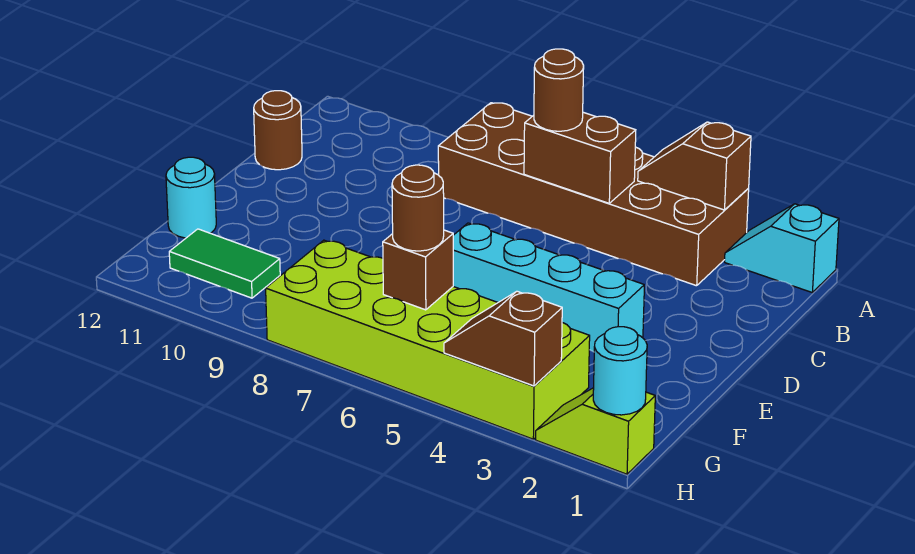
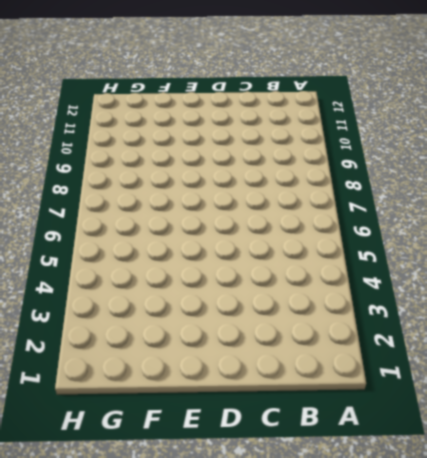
none -> cyan 1x2 slope [725,204,839,292]
none -> brown 2x6 brick [438,103,749,286]
none -> brown 1x1 round brick [254,91,302,170]

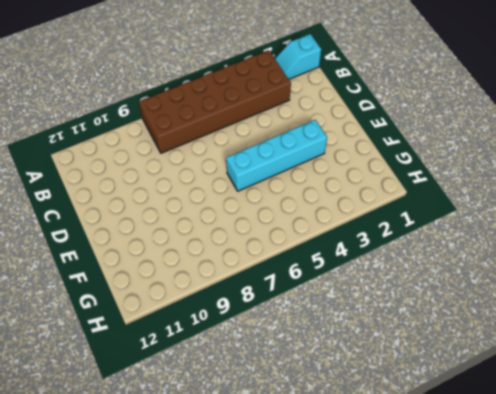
none -> brown 1x1 round brick [254,91,302,170]
none -> cyan 1x1 round brick [166,157,216,238]
none -> lime 2x6 brick [266,240,590,439]

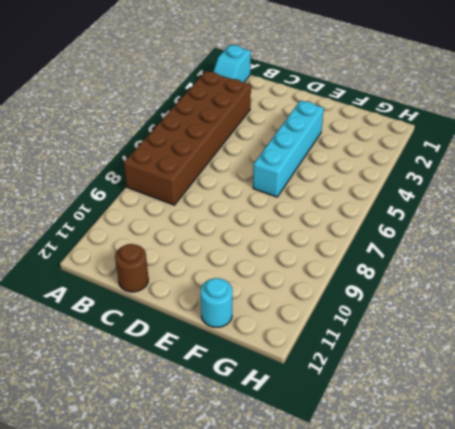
none -> lime 2x6 brick [266,240,590,439]
none -> green 1x2 tile [169,229,280,298]
none -> lime 1x2 slope [536,388,655,474]

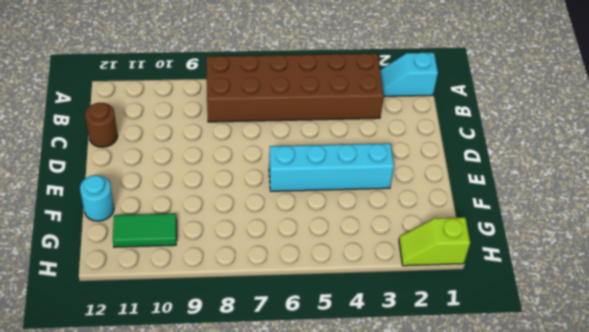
none -> lime 2x6 brick [266,240,590,439]
none -> brown 1x2 slope [638,122,751,210]
none -> brown 1x2 brick [524,112,636,203]

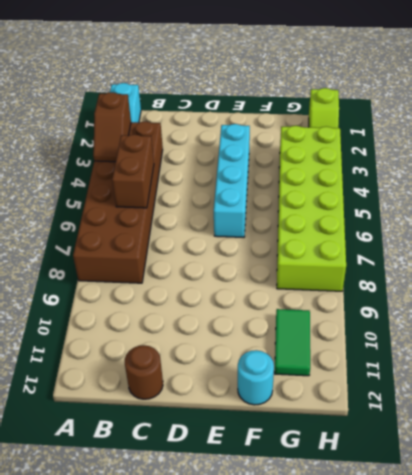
none -> brown 1x1 brick [383,230,453,310]
none -> cyan 1x1 round brick [593,327,647,415]
none -> brown 1x2 slope [444,291,562,386]

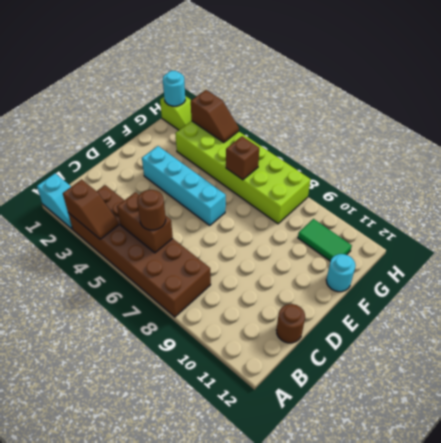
none -> brown 1x1 round brick [392,165,444,251]

